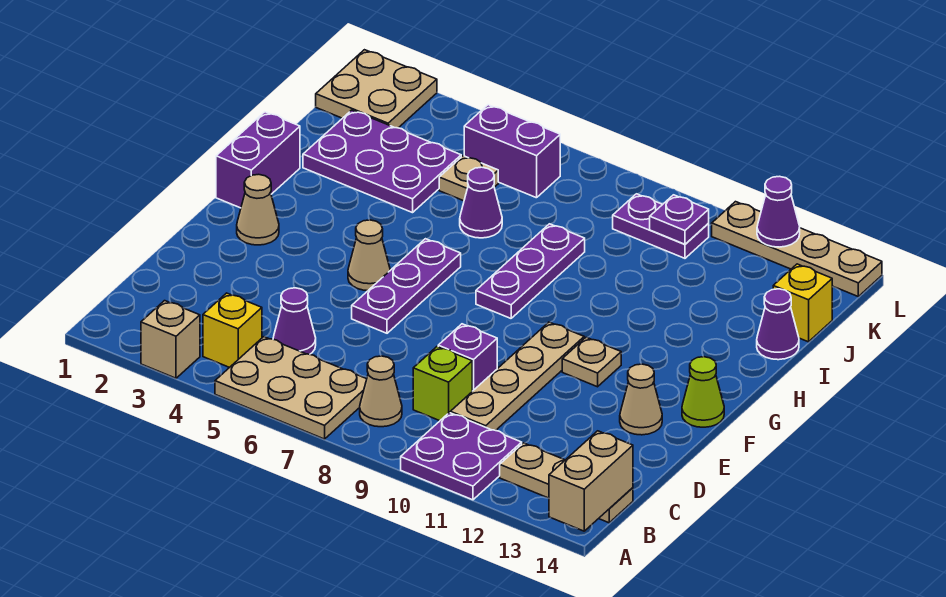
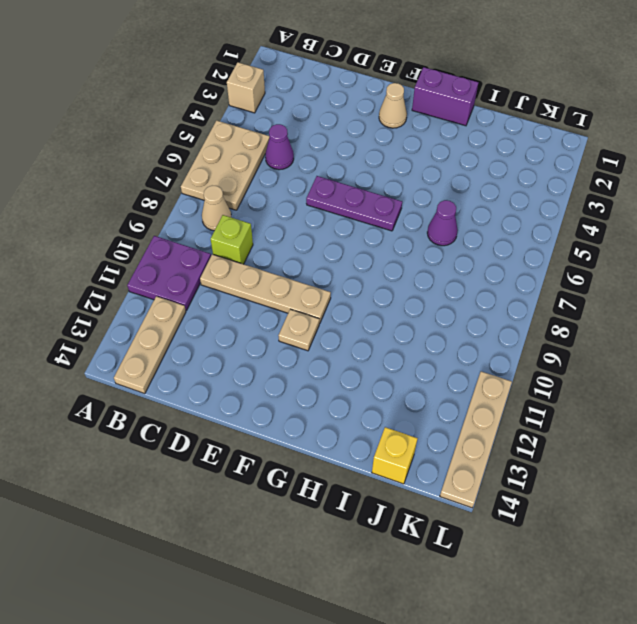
none -> yellow 1x1 brick [203,293,262,368]
none -> purple 1x1 brick [438,324,497,391]
none -> tan 1x1 cone [620,364,662,435]
none -> tan 1x1 cone [348,220,390,291]

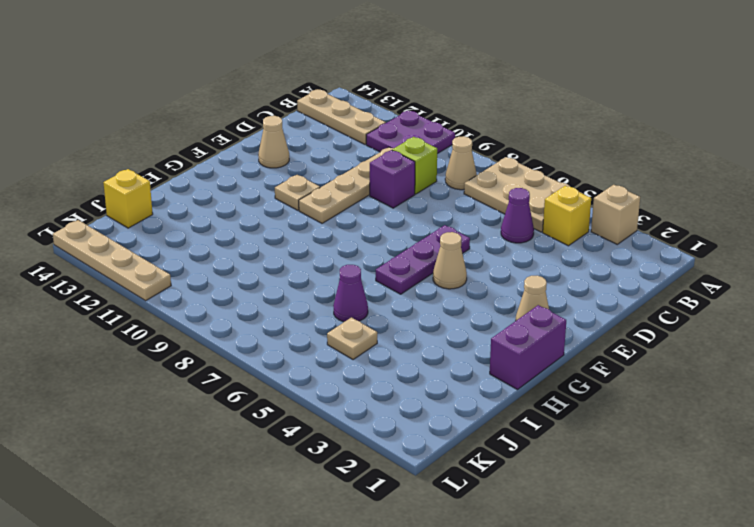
none -> lime 1x1 cone [682,357,724,427]
none -> purple 1x3 plate [476,224,585,318]
none -> purple 2x3 plate [303,110,461,213]
none -> purple 1x1 cone [757,289,799,360]

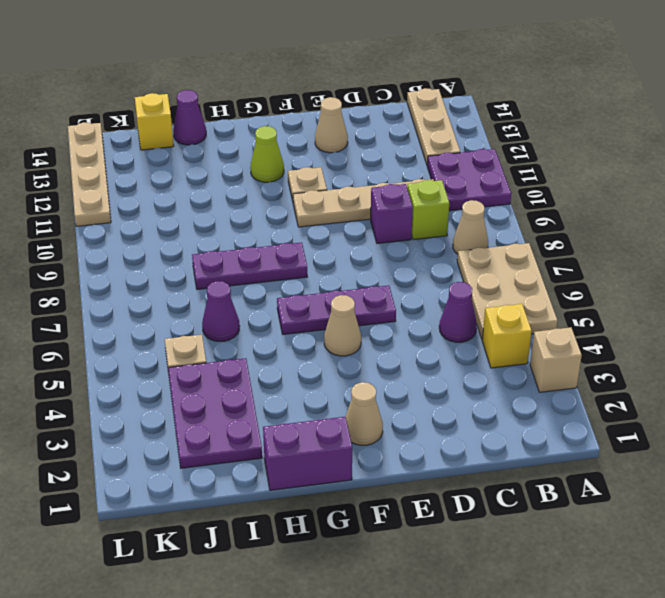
lime 1x1 cone [250,126,284,182] -> lime 1x1 cone moved to [682,357,724,427]
none -> tan 2x2 plate [316,50,437,128]
none -> purple 1x2 brick [464,105,560,198]
none -> purple 1x2 plate [613,194,709,258]
none -> tan 1x2 brick [549,431,633,531]

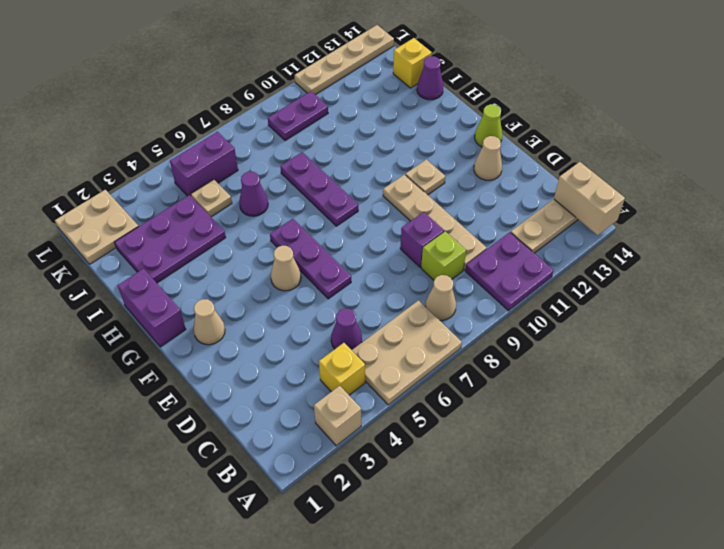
none -> purple 1x1 plate [650,195,709,244]
none -> purple 1x1 cone [757,176,800,247]

